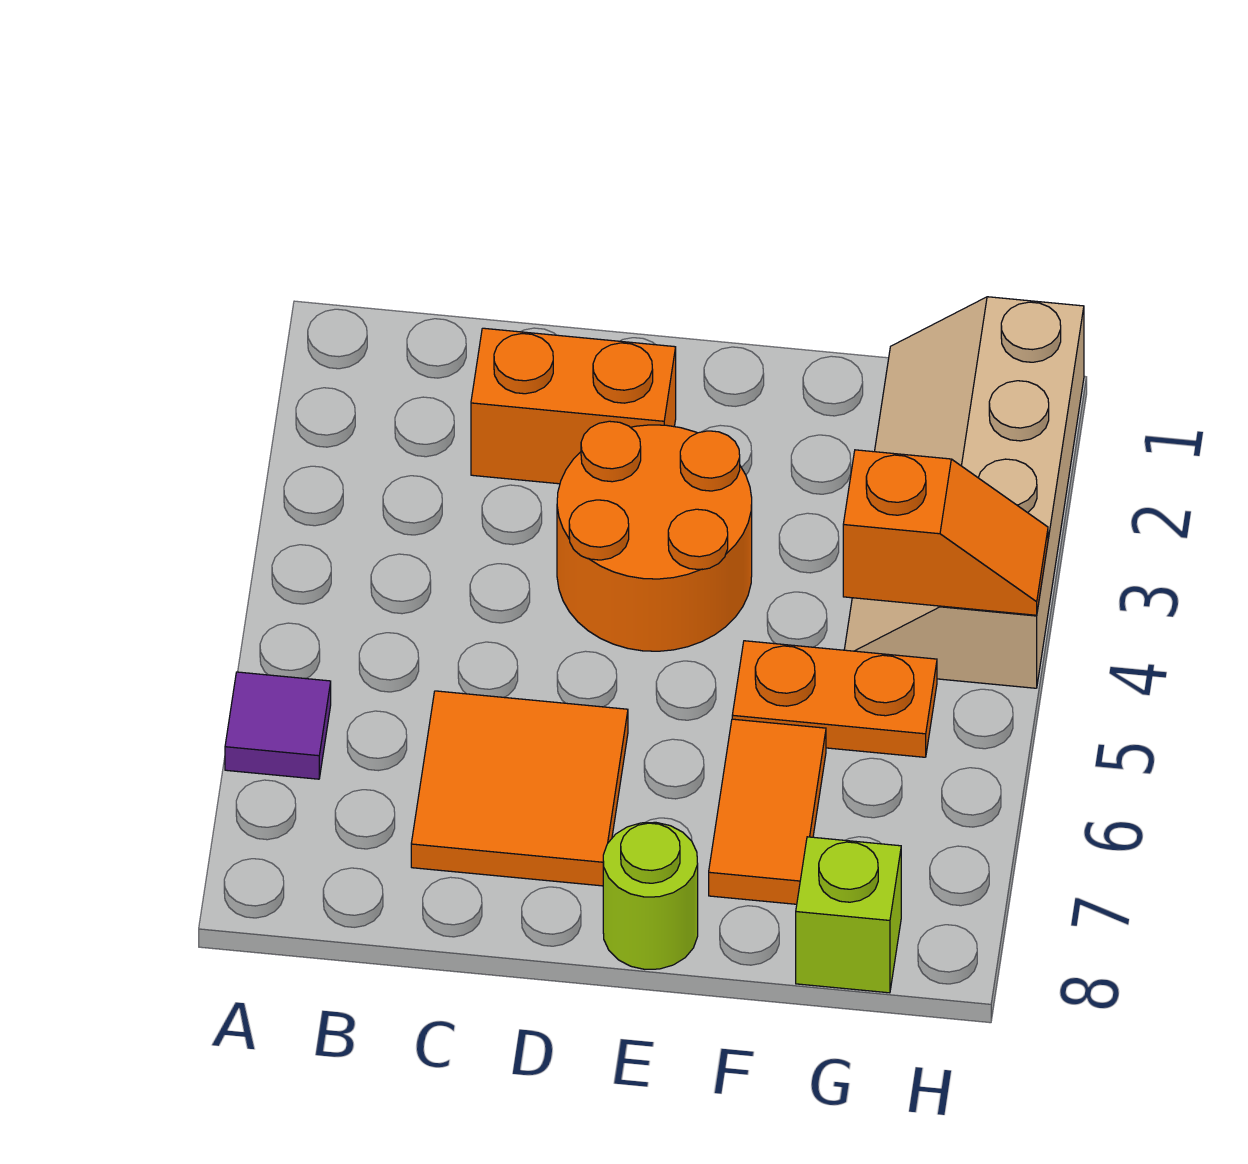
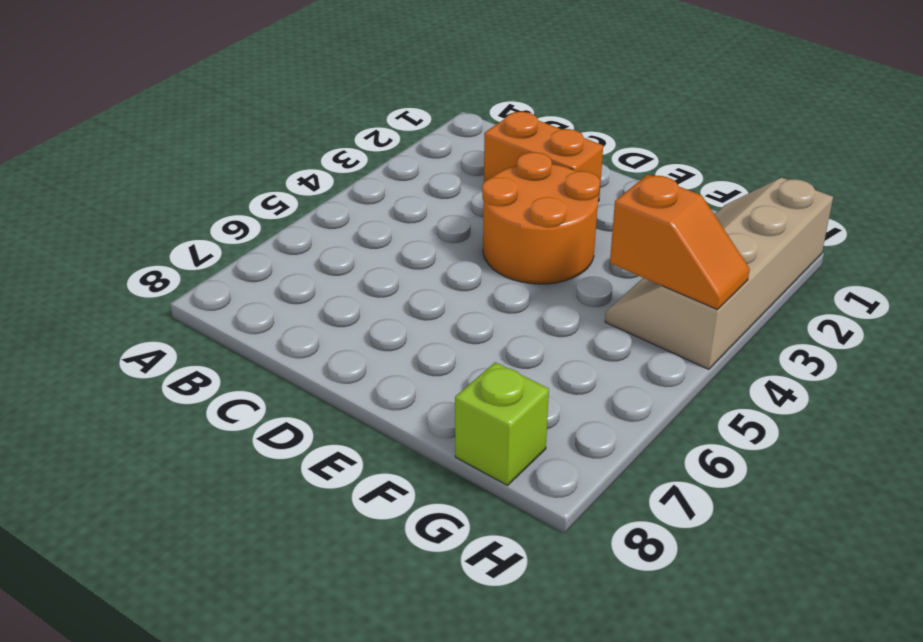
none -> purple 1x1 tile [225,672,331,779]
none -> orange 2x2 tile [411,691,628,886]

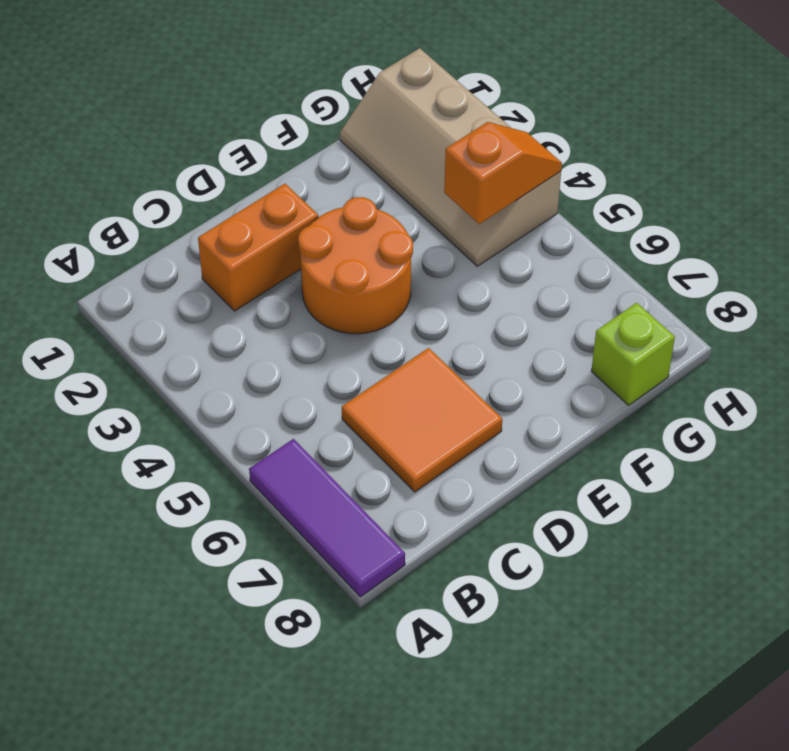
purple 1x3 tile [249,439,405,597] -> purple 1x1 tile [225,672,331,779]
none -> lime 1x1 round brick [603,822,698,969]
none -> orange 1x2 plate [732,641,937,757]

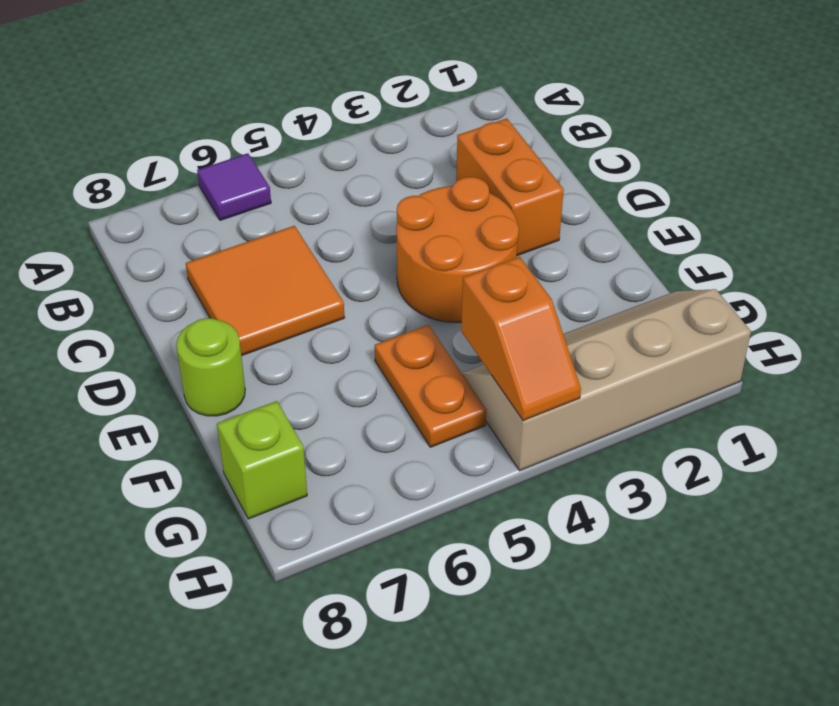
none -> orange 1x2 tile [709,719,826,904]

